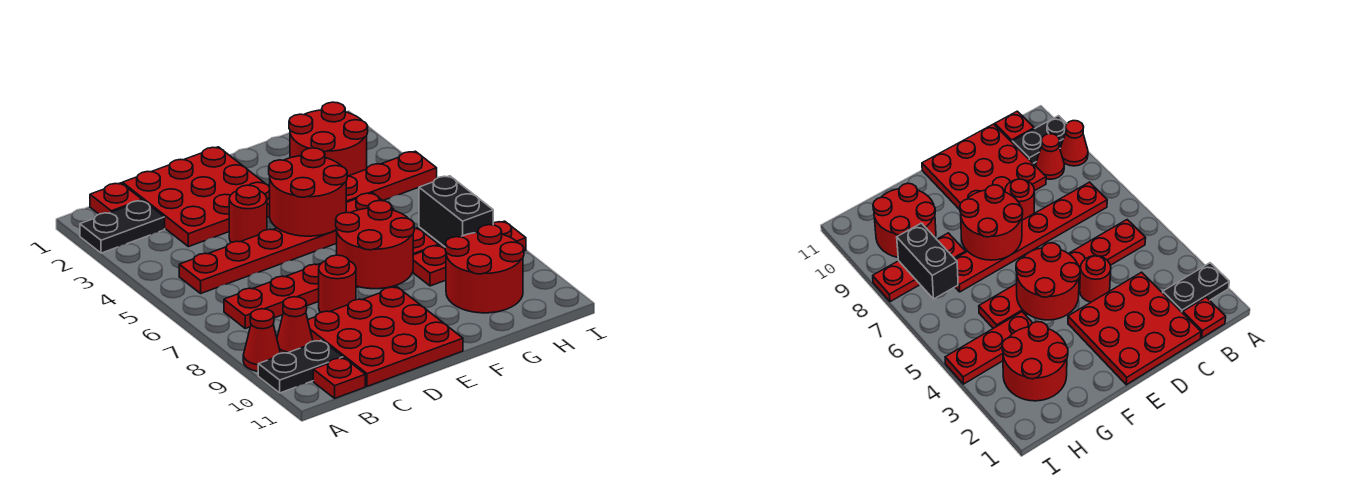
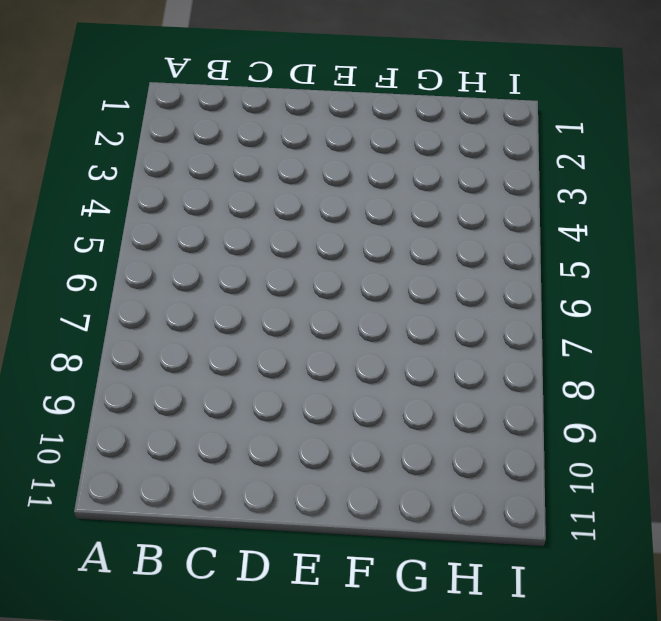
none -> black 1x2 plate [80,200,165,253]
none -> red 1x1 cone [243,309,280,371]
none -> black 1x2 plate [258,340,343,393]

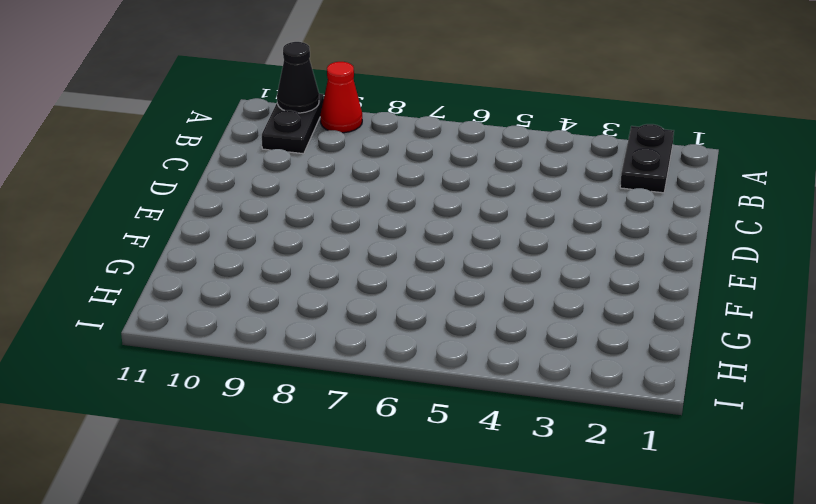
black 1x1 cone [277,42,319,113] -> none
none -> red 1x1 plate [90,183,142,214]
none -> red 1x6 plate [179,193,394,293]
none -> red 1x6 plate [224,228,439,328]

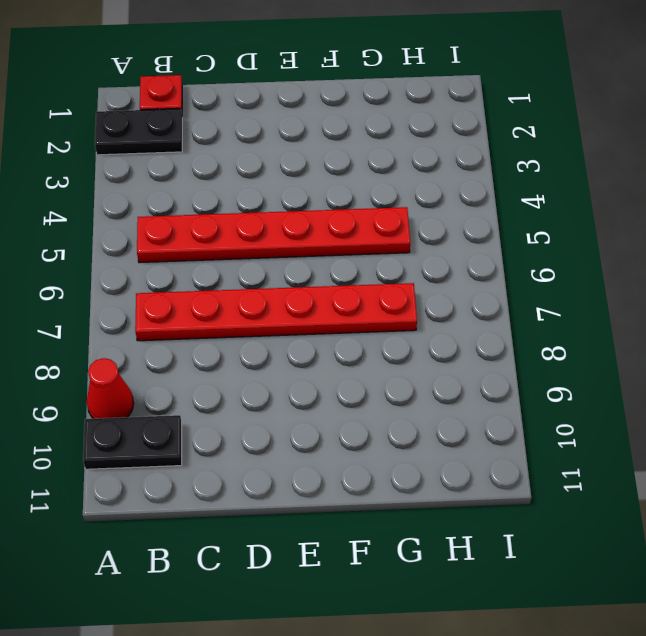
none -> red 1x1 cone [277,297,313,353]
none -> red 1x1 plate [313,358,365,398]
none -> red 3x3 plate [122,147,270,247]

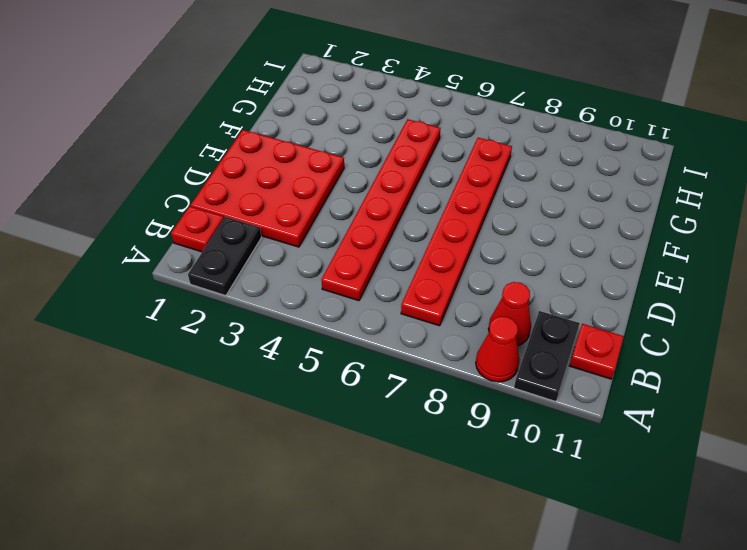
none -> red 3x3 plate [308,287,463,386]
none -> red 1x1 round brick [229,185,267,242]
none -> red 1x1 round brick [319,255,356,312]

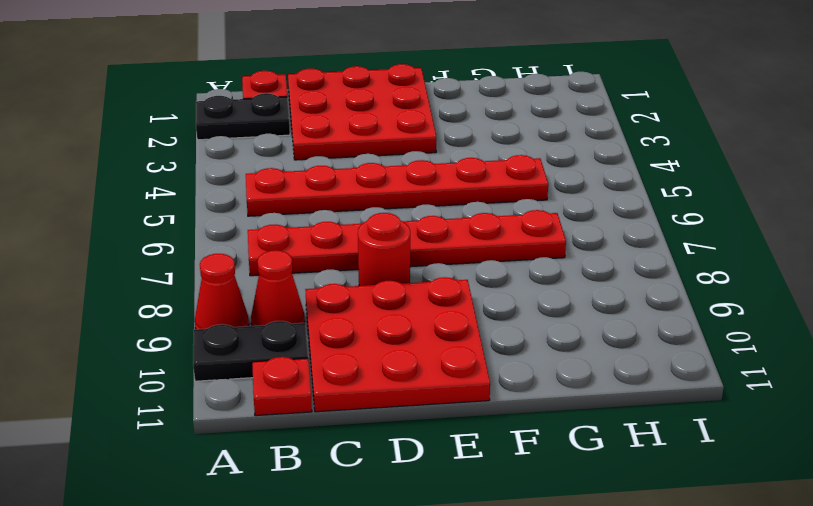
none -> red 1x1 round brick [229,185,267,242]
none -> red 2x2 round brick [289,102,368,176]
none -> red 1x3 plate [346,151,437,202]

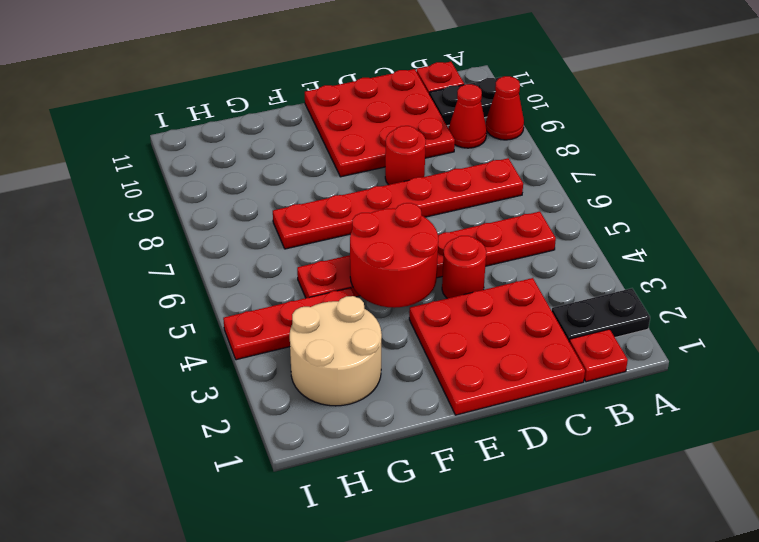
tan 2x2 round brick [290,296,382,406] -> red 2x2 round brick [289,102,368,176]
none -> red 1x3 plate [413,221,526,286]
none -> red 2x2 round brick [445,225,524,313]
none -> red 2x2 round brick [336,200,414,289]

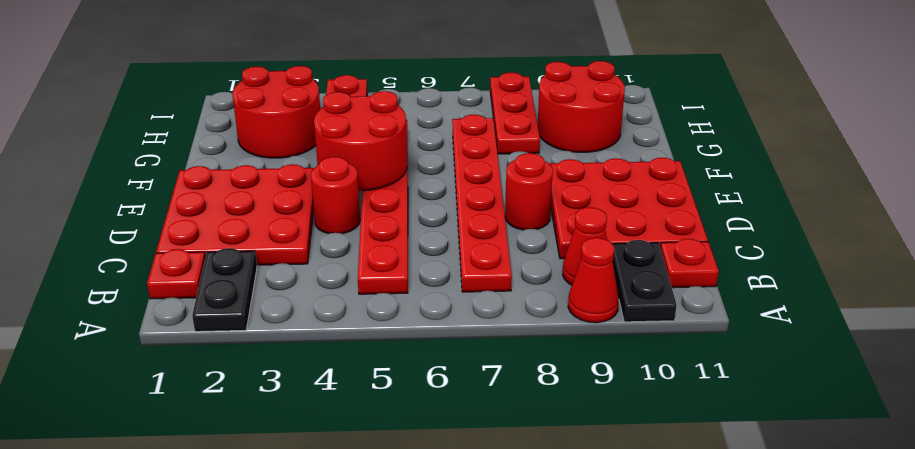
none -> red 2x2 round brick [336,200,414,289]
none -> black 1x2 brick [419,176,493,247]

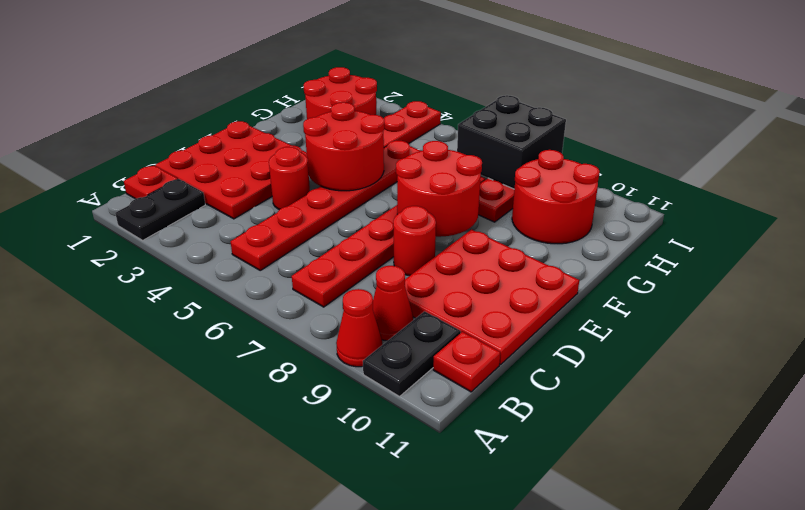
black 2x2 brick [457,95,566,189] -> black 1x2 brick [419,176,493,247]

